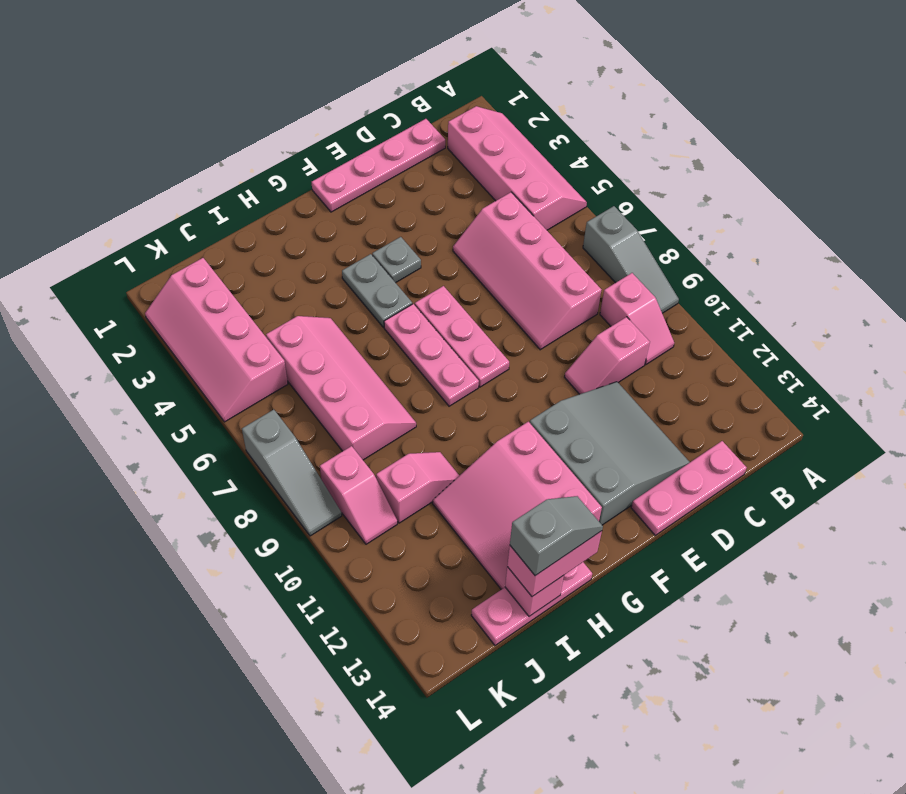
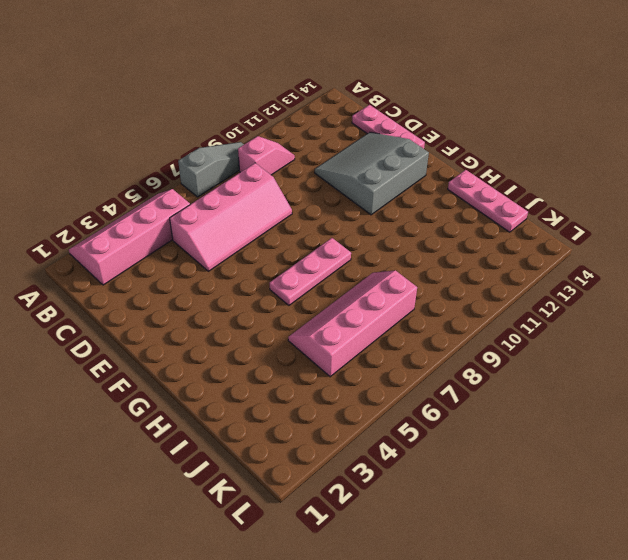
none -> pink 1x4 plate [312,119,445,212]
none -> pink 1x2 slope [565,317,650,394]
none -> grey 1x1 plate [372,237,421,283]

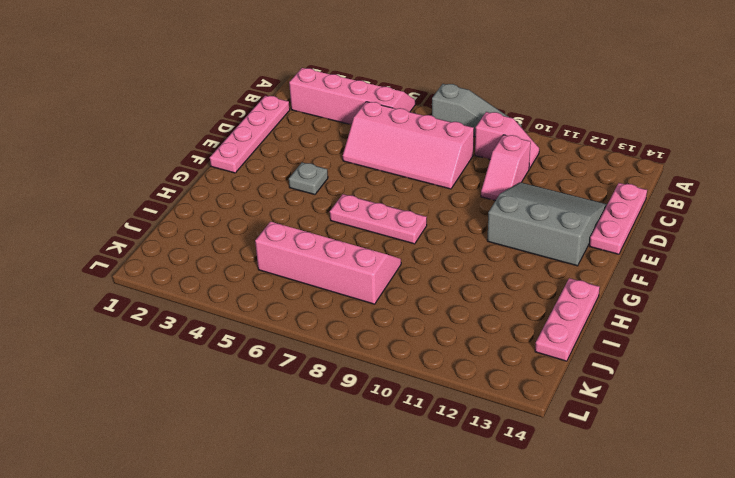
none -> pink 1x3 plate [415,286,509,387]
none -> grey 1x2 plate [342,254,412,327]
none -> pink 3x3 slope [433,422,602,590]

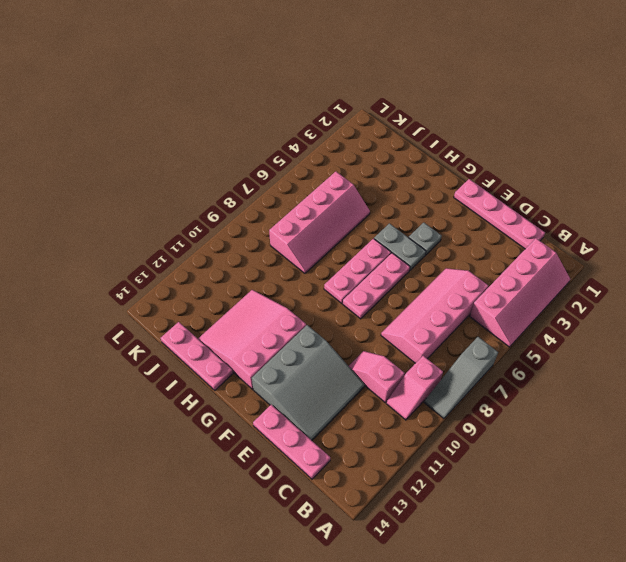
grey 1x2 plate [374,224,426,270] -> grey 1x2 plate turned to [342,254,412,327]
none -> pink 1x2 slope [376,452,459,523]
none -> pink 2x4 slope [145,258,288,422]
none -> pink 1x2 slope [320,446,397,544]

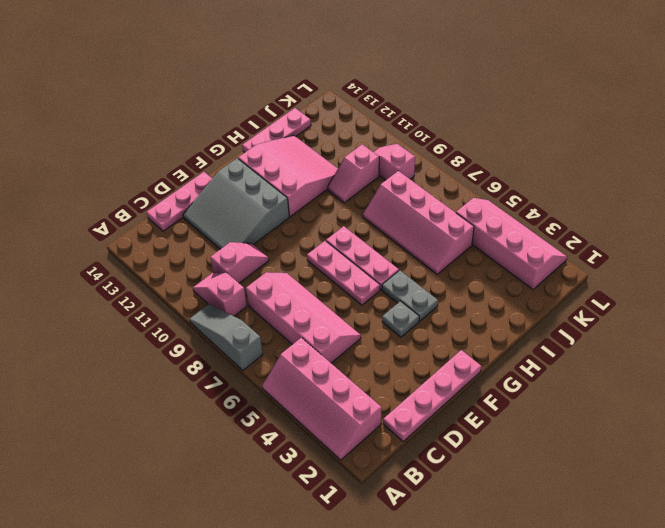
none -> grey 1x3 slope [242,410,342,536]
none -> pink 1x1 brick [505,567,564,616]
none -> pink 1x2 brick [507,531,602,597]

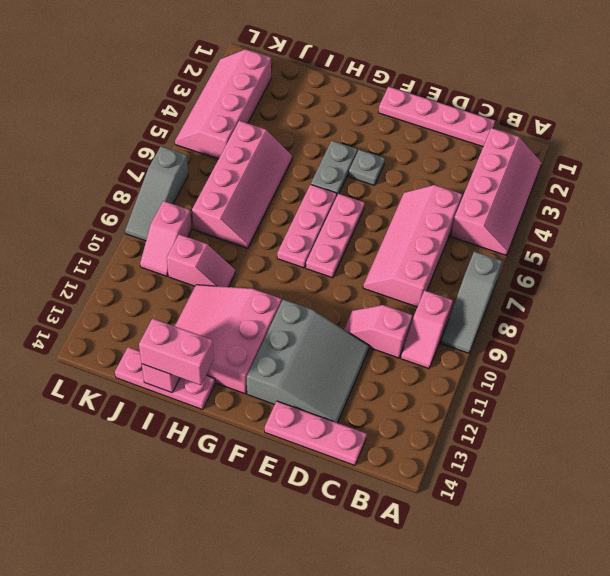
none -> grey 1x2 slope [510,496,603,576]

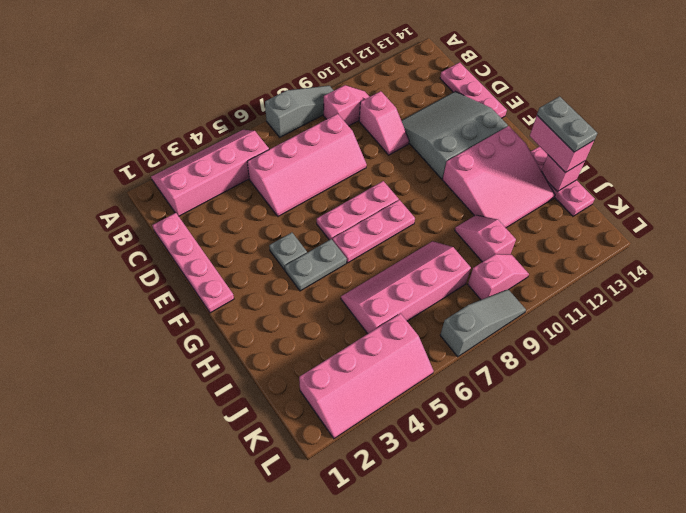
grey 1x2 plate [537,97,597,152] -> grey 1x2 slope [510,496,603,576]

